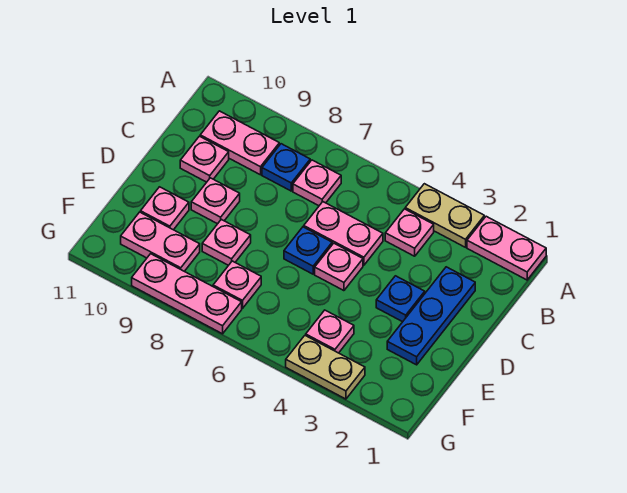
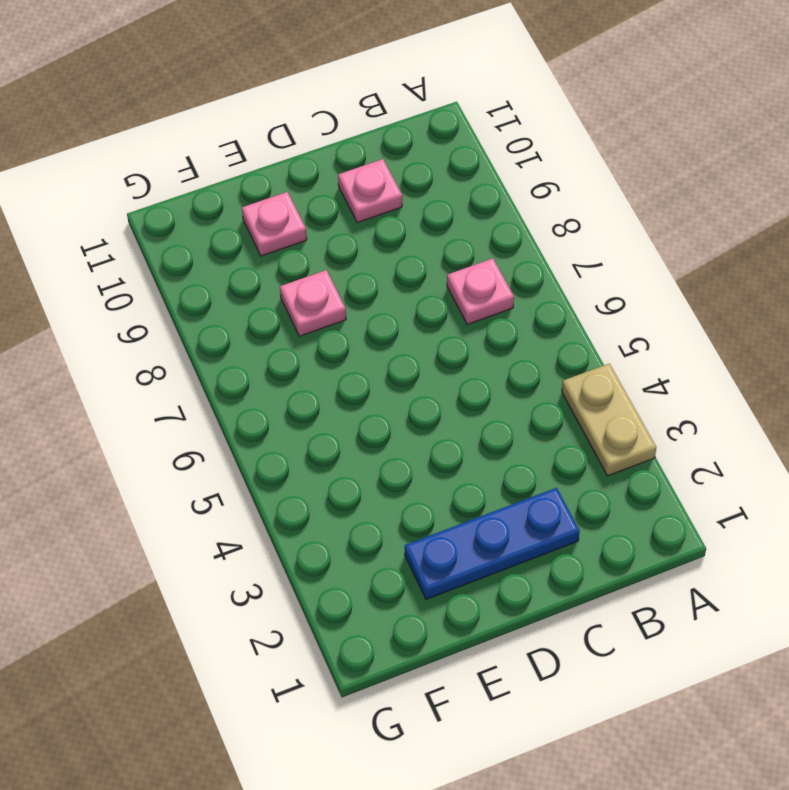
none -> pink 1x2 plate [467,216,546,280]
none -> pink 1x1 plate [385,209,434,256]
none -> blue 1x1 plate [262,144,310,191]

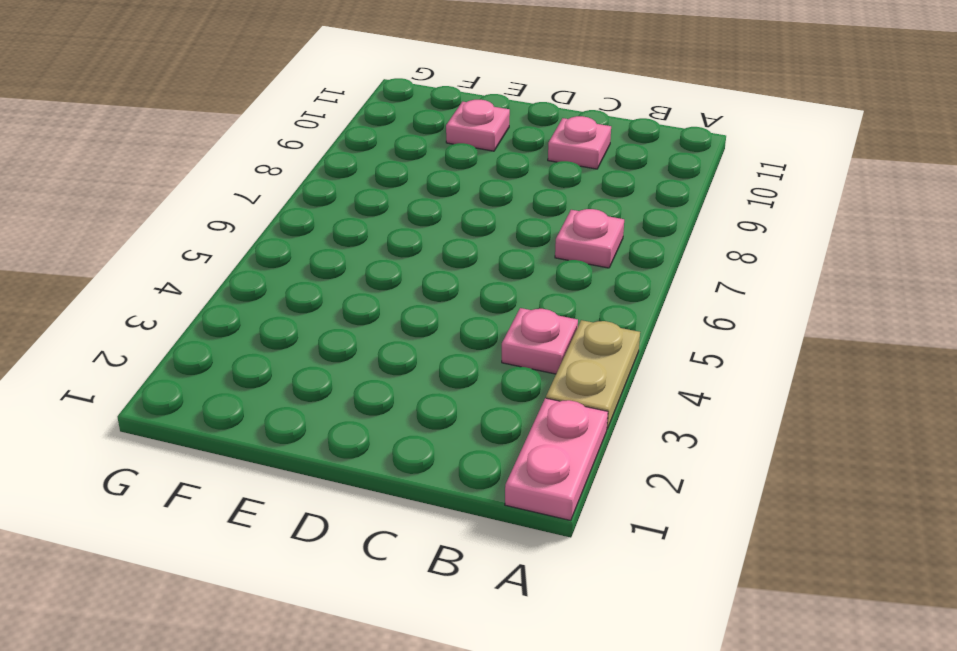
none -> blue 1x1 plate [262,144,310,191]
none -> pink 1x2 plate [200,111,279,175]
none -> blue 1x3 plate [387,267,475,365]

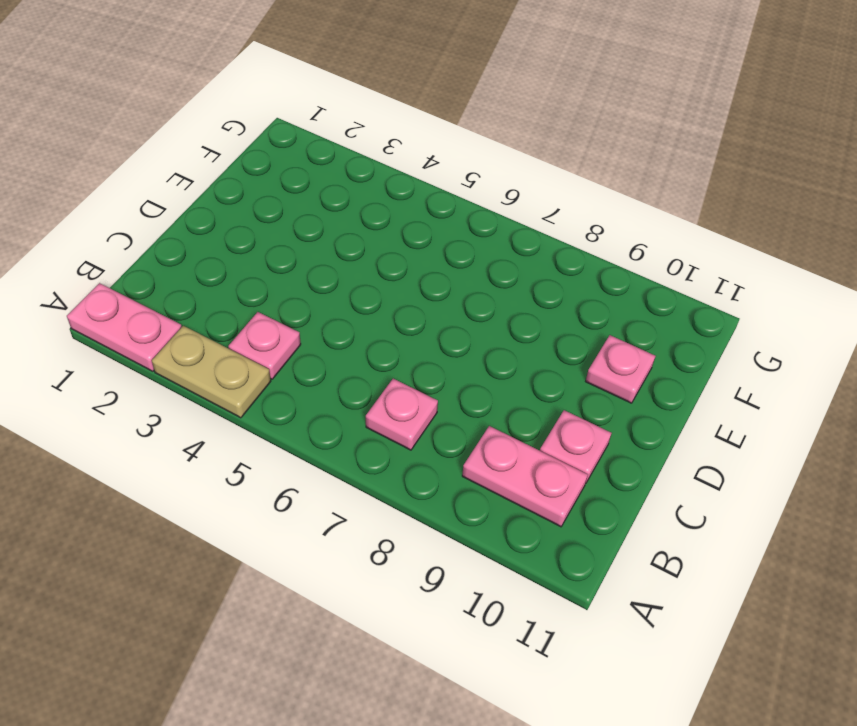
none -> blue 1x1 plate [262,144,310,191]
none -> blue 1x3 plate [387,267,475,365]
none -> pink 1x2 plate [304,202,383,265]

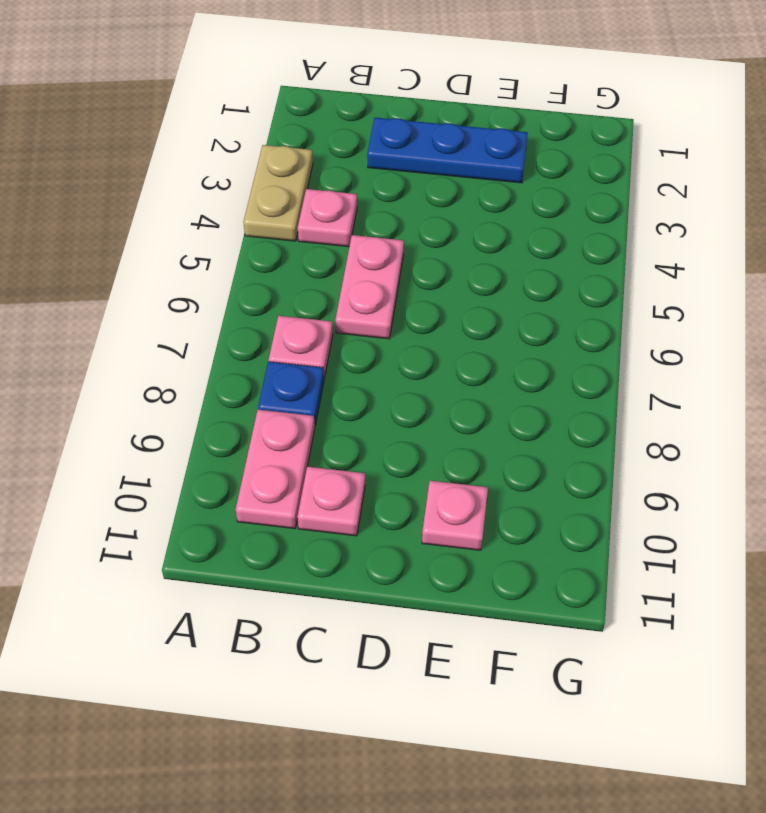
none -> pink 1x2 plate [467,216,546,280]
none -> blue 1x1 plate [376,276,425,322]
none -> pink 1x1 plate [315,243,363,291]

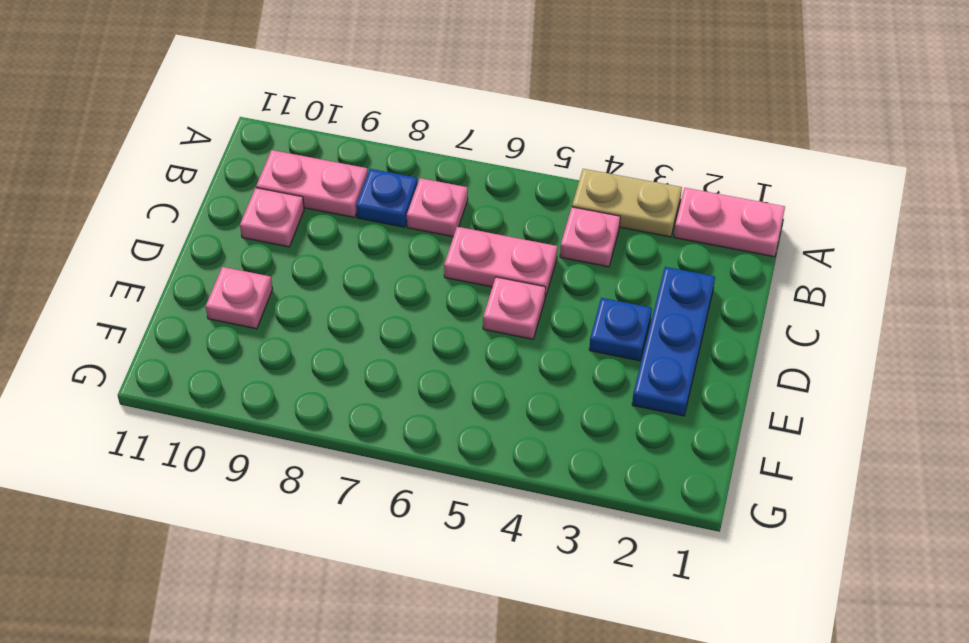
none -> blue 1x1 plate [284,227,332,274]
none -> pink 1x1 plate [191,178,240,224]
none -> pink 1x1 plate [202,219,251,265]

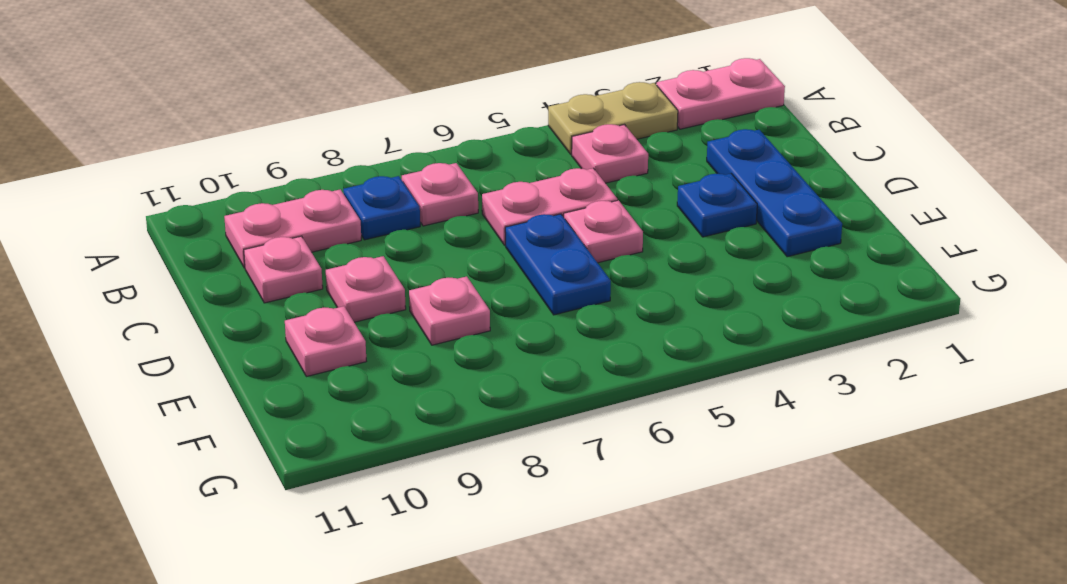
blue 1x2 plate [505,214,611,315] -> blue 1x1 plate [284,227,332,274]
none -> pink 1x1 plate [306,310,354,353]
none -> pink 1x1 plate [213,261,261,309]
none -> pink 1x2 plate [121,212,200,271]

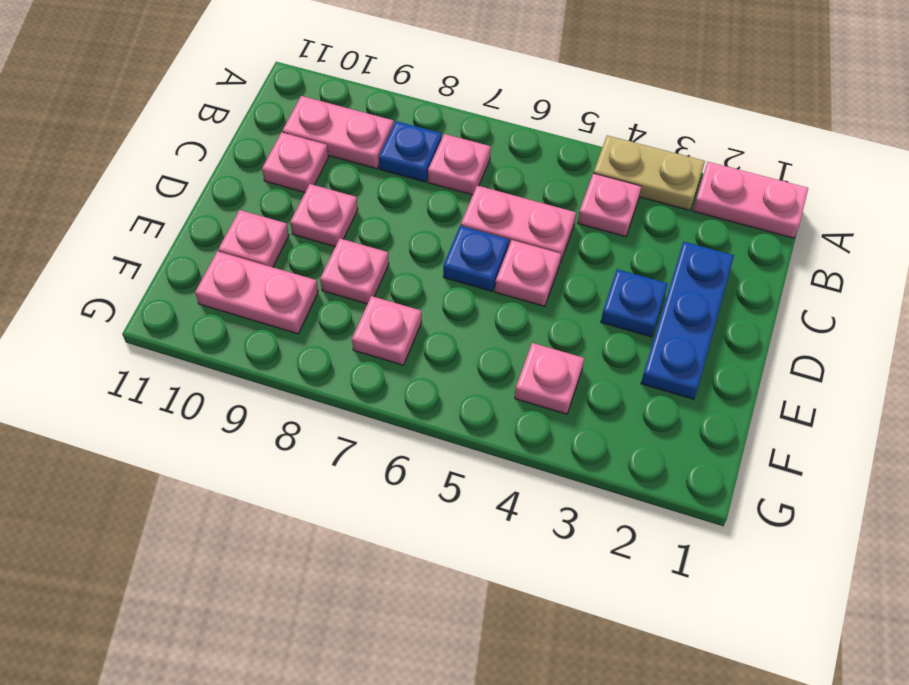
none -> tan 1x2 plate [286,335,365,399]
none -> pink 1x3 plate [132,254,242,334]

